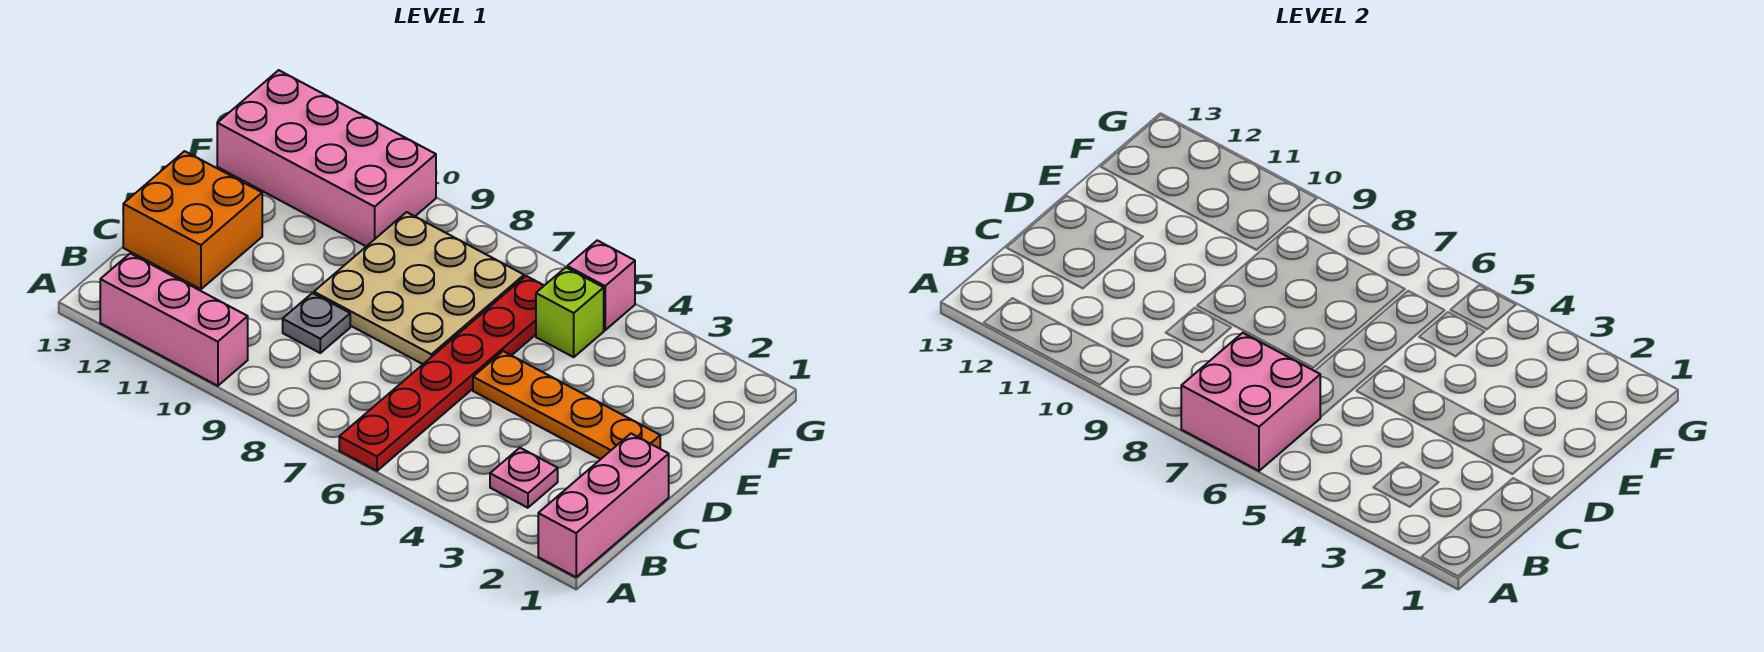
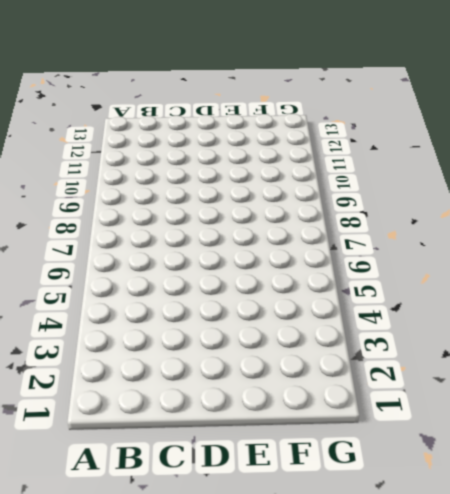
none -> pink 1x3 brick [538,434,669,577]
none -> red 1x6 plate [339,276,544,471]
none -> pink 1x3 brick [100,253,248,386]

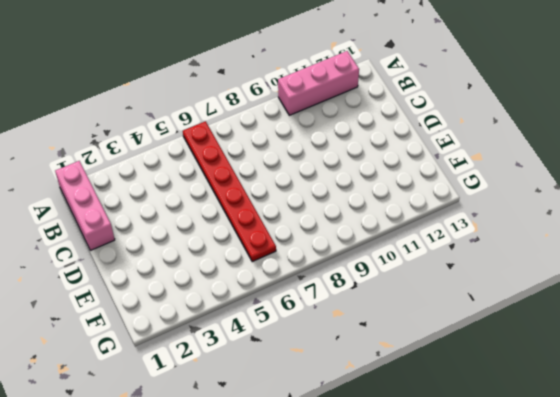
none -> pink 1x1 plate [490,448,558,508]
none -> grey 1x1 plate [283,293,350,353]
none -> orange 2x2 brick [123,151,262,289]

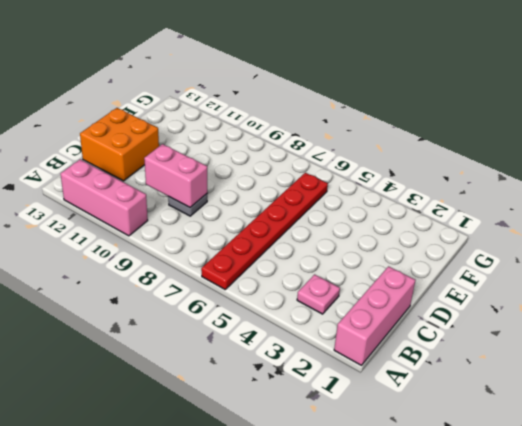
pink 1x2 brick [144,144,207,207] -> none
none -> orange 1x4 plate [473,351,660,459]
none -> tan 3x3 plate [314,212,524,364]
none -> lime 1x1 brick [536,267,604,357]

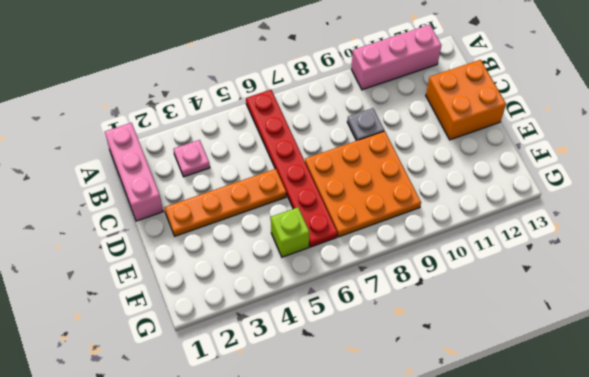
orange 3x3 plate [305,131,421,237] -> tan 3x3 plate [314,212,524,364]
none -> pink 2x4 brick [217,70,436,246]
none -> pink 1x1 brick [567,240,635,330]
none -> pink 2x2 brick [1181,333,1320,471]

